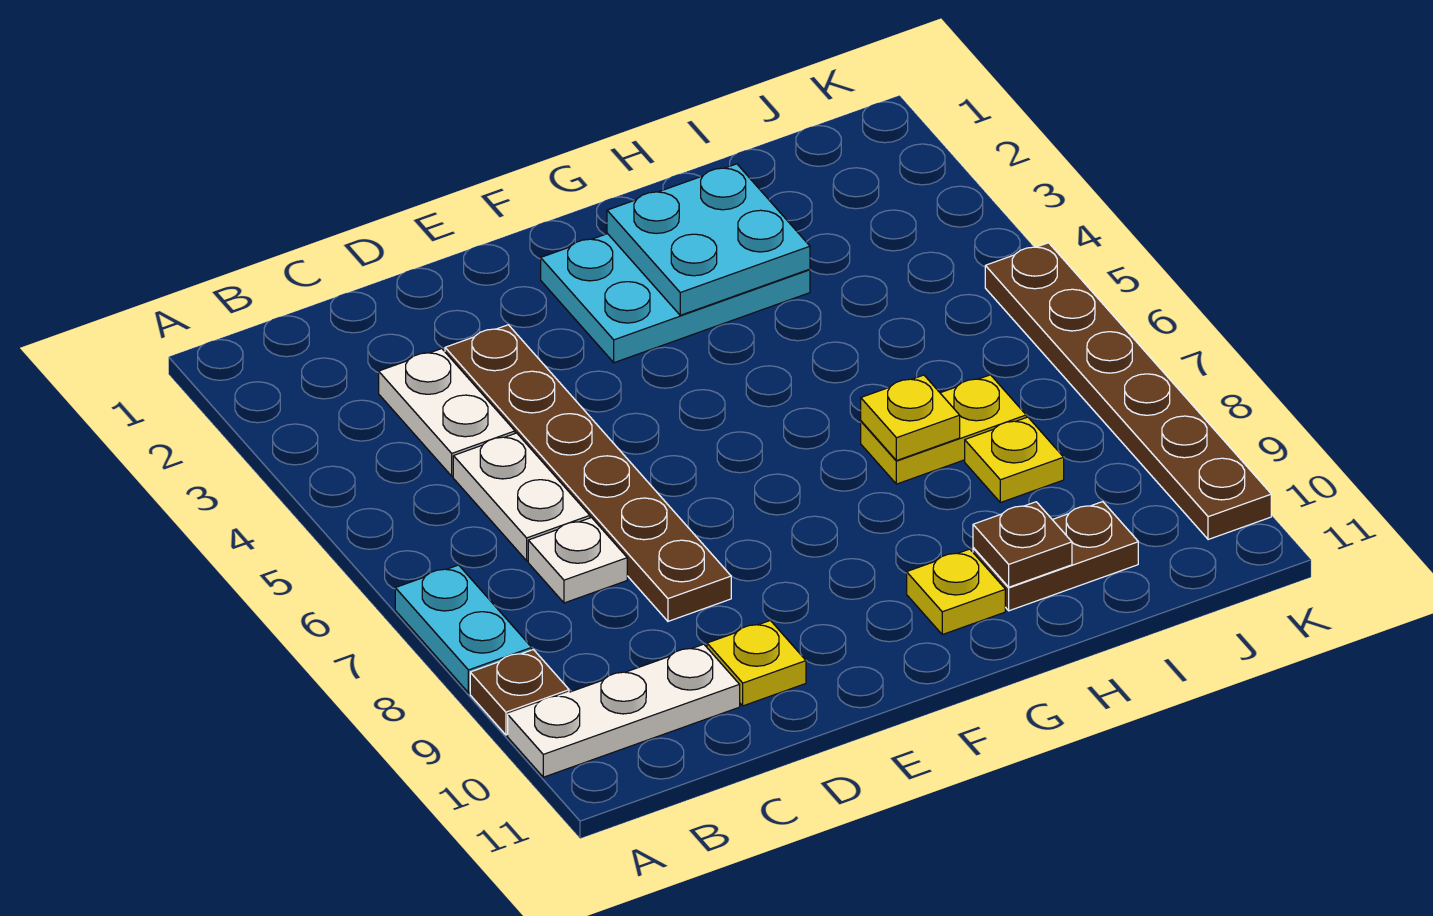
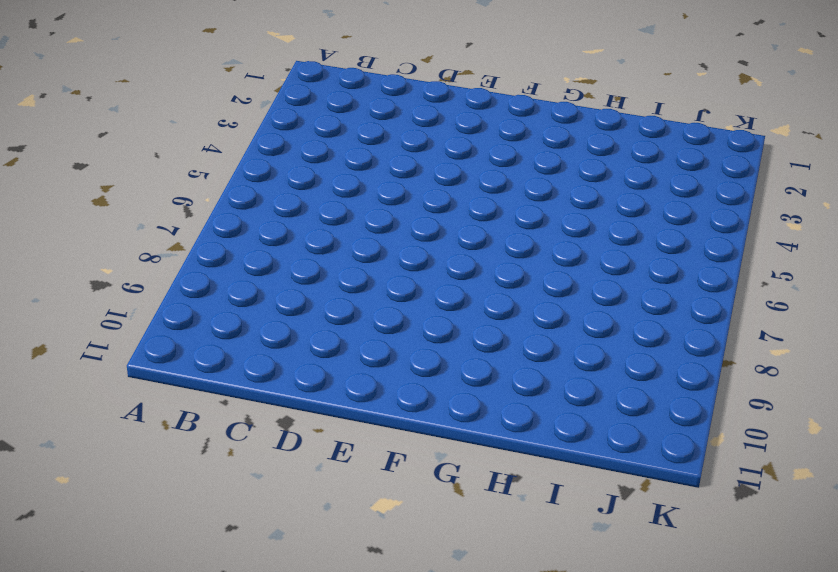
none -> cyan 1x2 plate [395,565,532,693]
none -> brown 1x1 plate [470,650,569,735]
none -> white 1x3 plate [508,644,740,777]

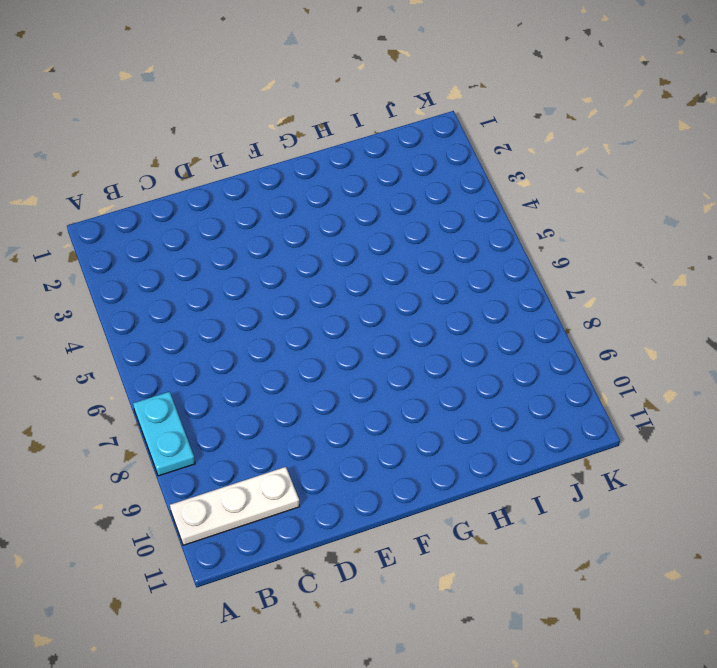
none -> brown 1x1 plate [470,650,569,735]
none -> white 1x2 plate [379,349,515,476]
none -> white 1x2 plate [453,433,590,561]

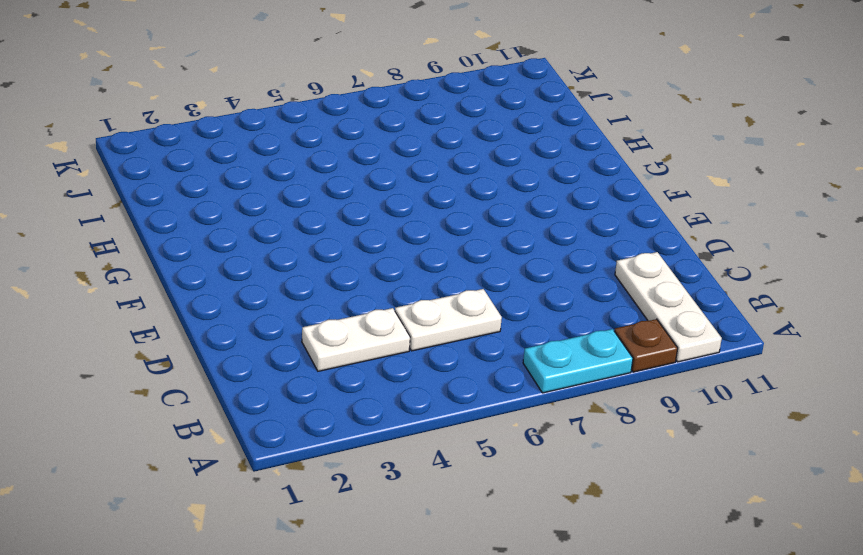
none -> white 1x1 plate [528,518,627,603]
none -> brown 1x6 plate [445,325,731,621]
none -> yellow 1x1 plate [707,621,806,706]

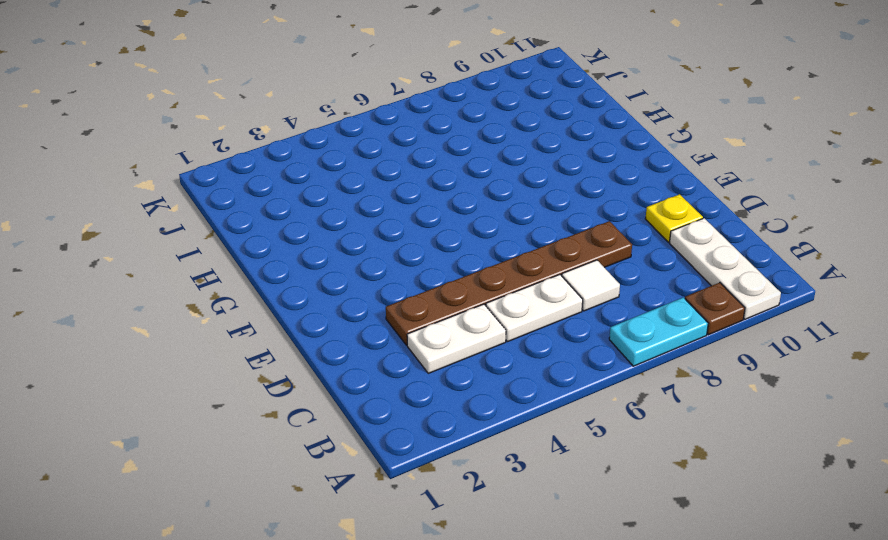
white 1x1 tile [562,260,620,311] -> white 1x1 plate [528,518,627,603]
none -> cyan 2x3 plate [541,234,810,363]
none -> yellow 1x1 plate [907,549,1005,635]
none -> yellow 1x2 plate [861,375,1026,484]

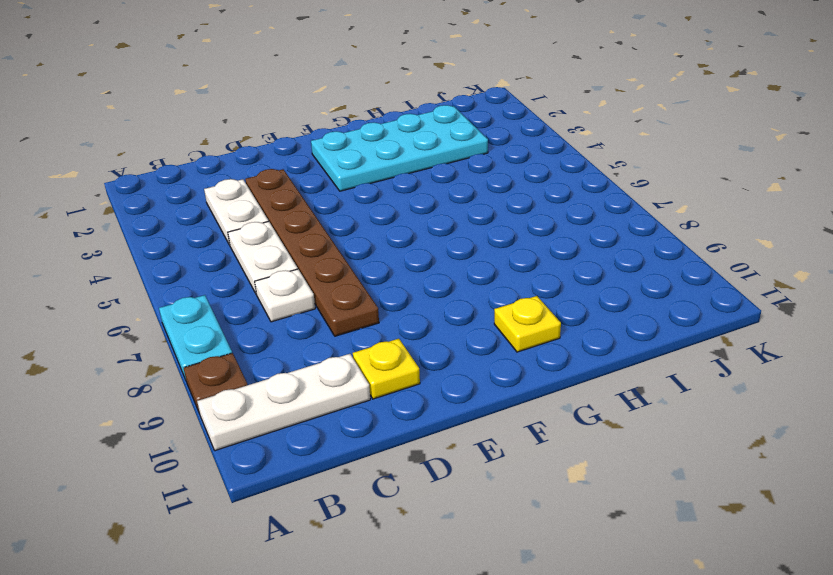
cyan 2x4 plate [311,105,488,191] -> cyan 2x3 plate [541,234,810,363]
none -> yellow 1x2 plate [861,375,1026,484]
none -> brown 1x2 plate [973,502,1138,611]
none -> yellow 1x1 plate [965,417,1064,503]

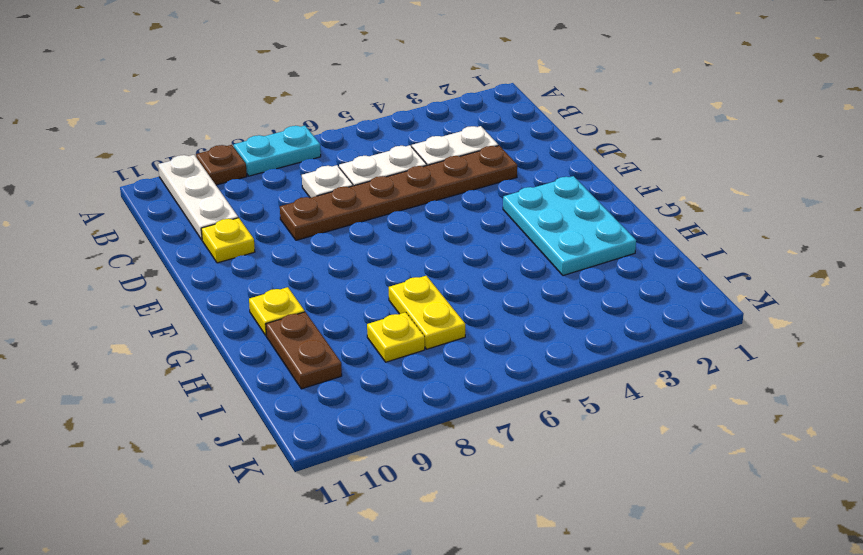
none -> brown 1x6 plate [985,243,1271,540]
none -> cyan 2x2 plate [607,164,810,315]
none -> yellow 1x1 plate [861,375,960,461]

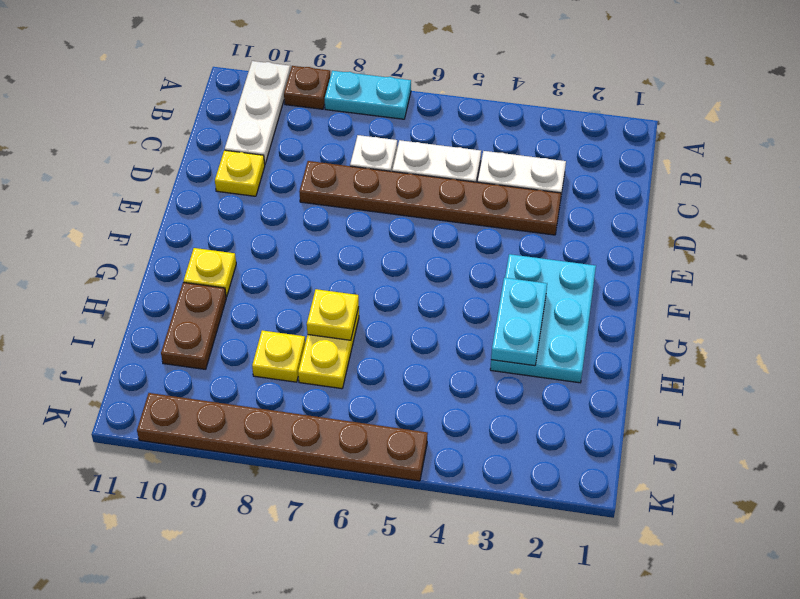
cyan 1x2 plate [491,278,547,366] -> cyan 2x2 plate [607,164,810,315]
none -> brown 1x1 plate [973,502,1072,587]

